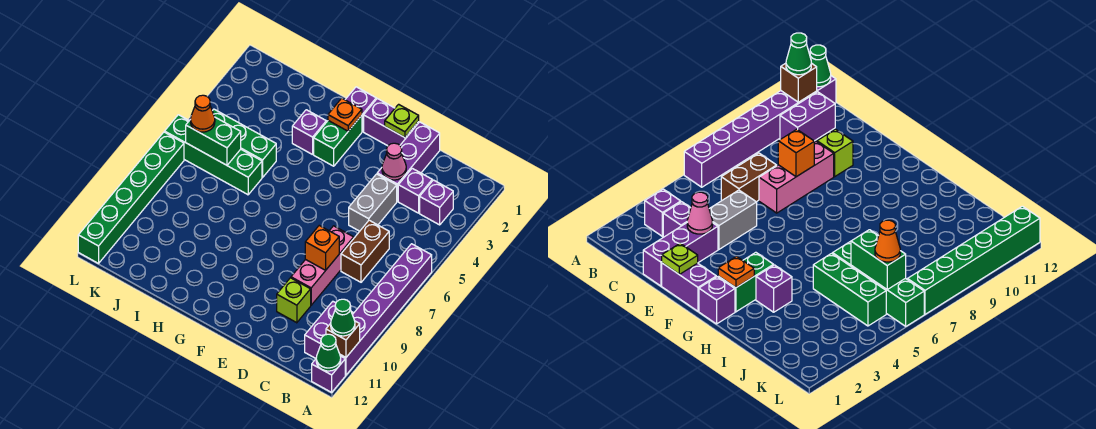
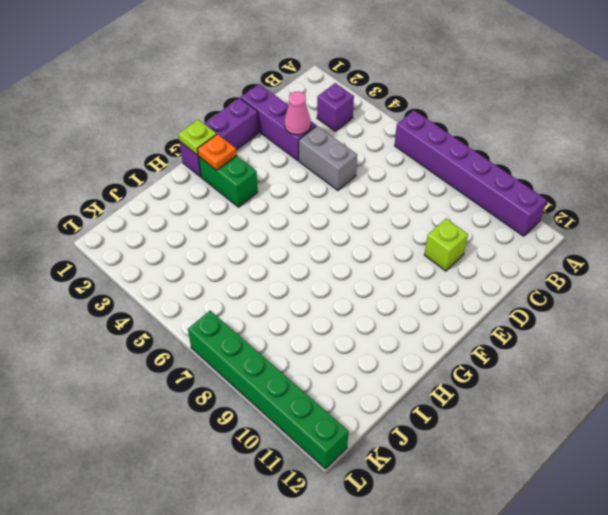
lime 1x1 plate [178,119,217,155] -> lime 1x1 plate moved to [385,104,419,138]
none -> purple 1x1 brick [312,356,345,392]
none -> purple 1x2 brick [305,302,353,358]
none -> purple 1x1 brick [398,168,432,213]

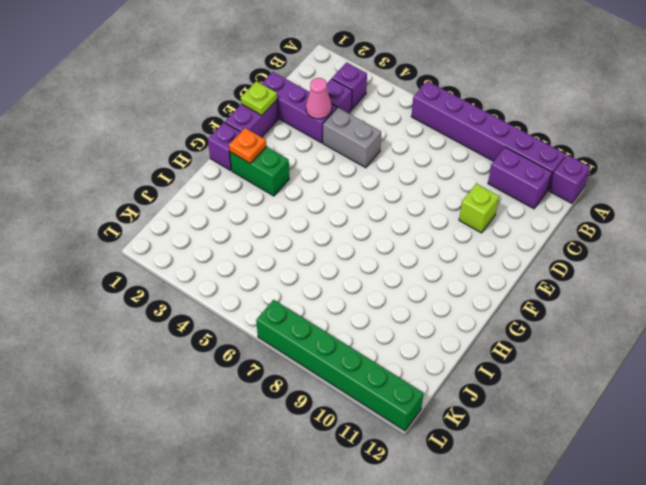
none -> brown 1x2 brick [341,220,389,282]
none -> pink 1x3 brick [291,226,354,305]
none -> purple 1x1 brick [292,110,326,155]

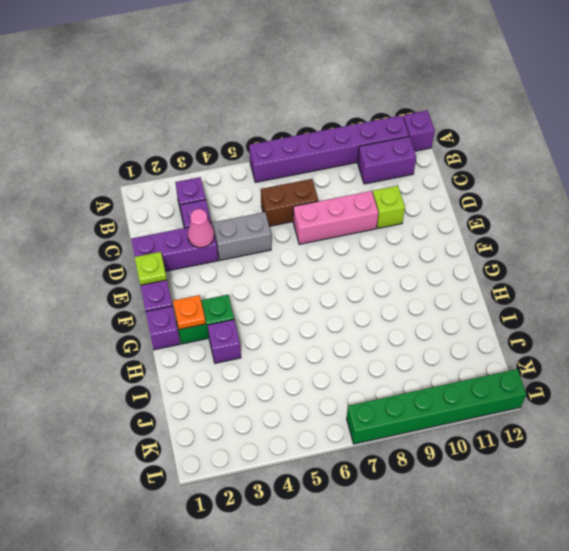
none -> green 1x3 brick [212,109,276,177]
none -> green 1x4 brick [165,115,262,195]
none -> brown 1x1 brick [326,321,360,357]

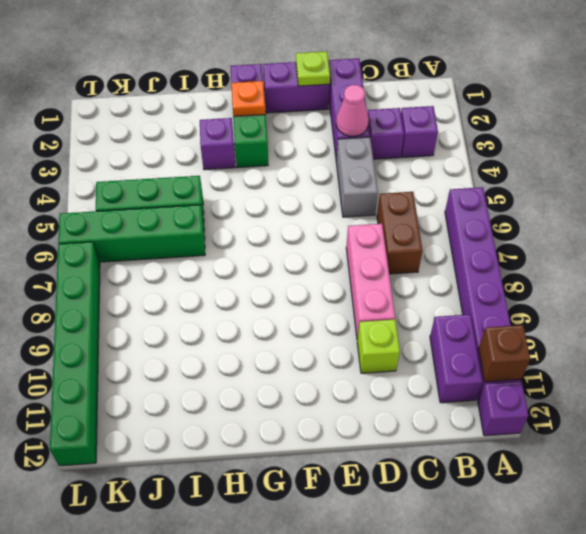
none -> green 1x1 cone [316,334,341,371]
none -> orange 1x1 brick [305,226,339,270]
none -> green 1x2 brick [186,117,241,165]

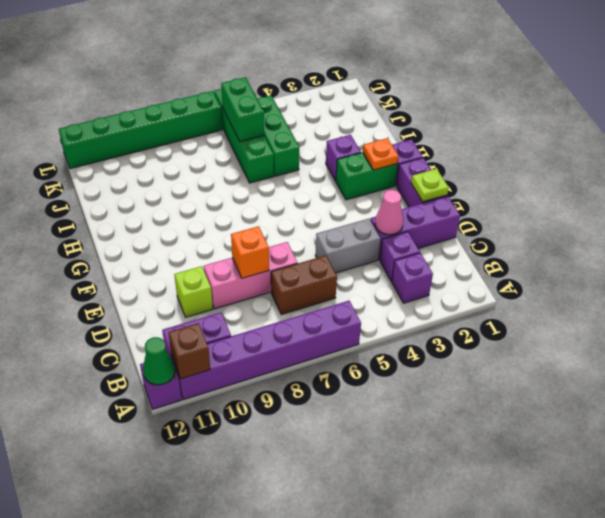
none -> green 1x1 cone [331,299,355,336]
none -> orange 1x1 cone [191,95,215,132]

